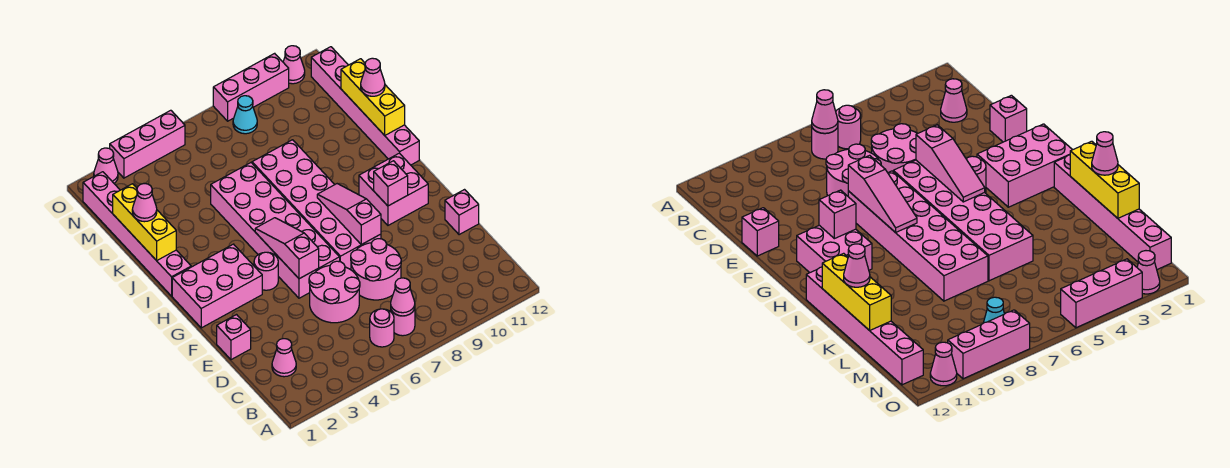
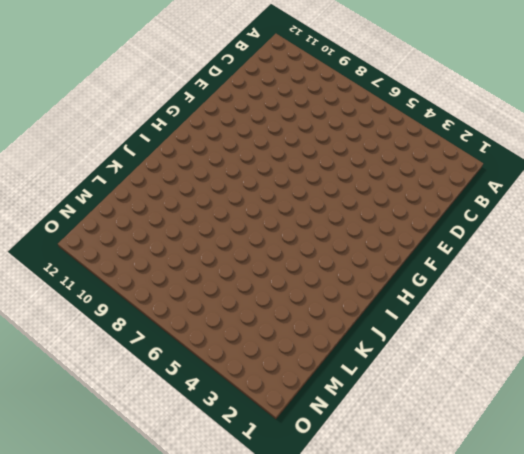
none -> pink 1x1 round brick [370,309,394,347]
none -> pink 1x1 round brick [391,308,415,336]
none -> pink 1x1 cone [272,339,296,377]

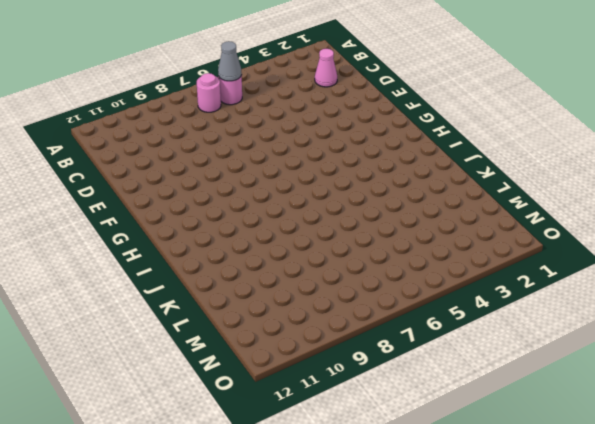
grey 1x1 cone [218,41,242,81] -> none
none -> pink 2x2 round brick [309,261,360,323]
none -> pink 2x2 round brick [351,239,401,300]
none -> pink 1x1 brick [217,315,251,360]

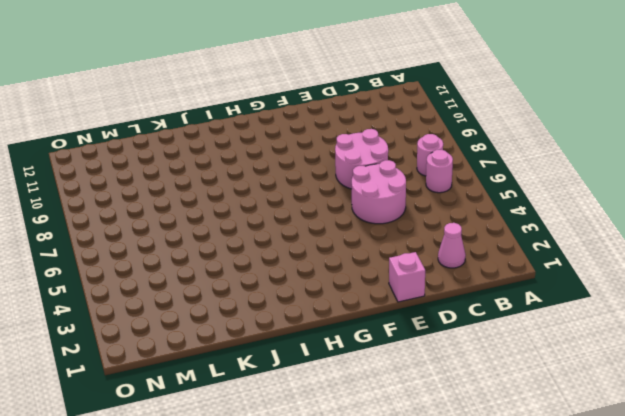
none -> pink 1x1 brick [445,190,479,235]
none -> pink 2x6 brick [211,163,340,298]
none -> pink 2x6 brick [252,140,381,270]

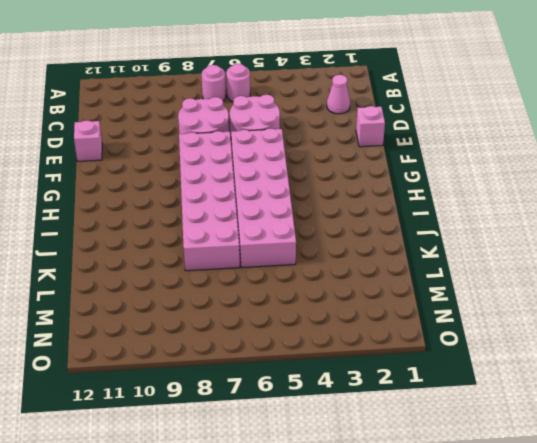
none -> pink 2x3 brick [172,244,262,328]
none -> pink 1x1 round brick [254,252,278,290]
none -> pink 2x2 brick [359,153,428,225]

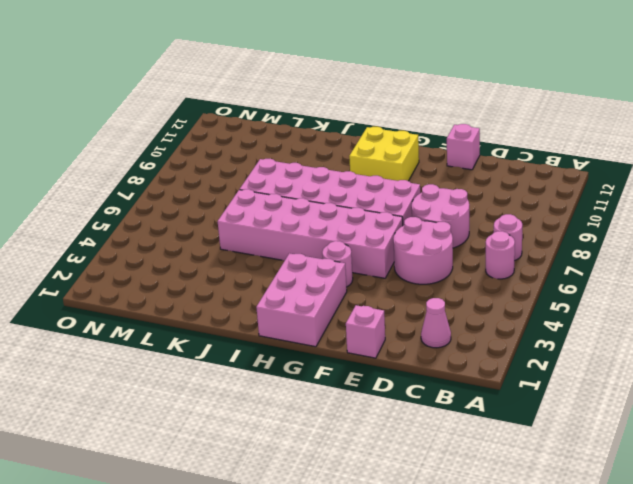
yellow 2x2 brick [349,127,419,181] -> pink 2x2 brick [359,153,428,225]
none -> pink 1x6 brick [83,172,191,296]
none -> pink 1x6 brick [311,47,419,165]
none -> cyan 1x1 cone [233,96,257,134]

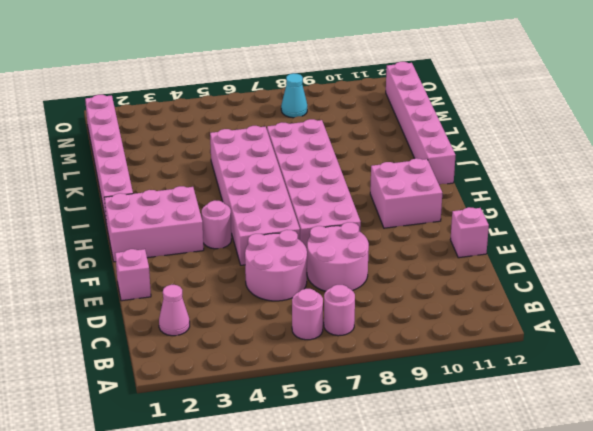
none -> pink 1x1 cone [94,148,118,183]
none -> pink 1x3 brick [110,110,185,178]
none -> pink 1x3 brick [213,53,289,121]

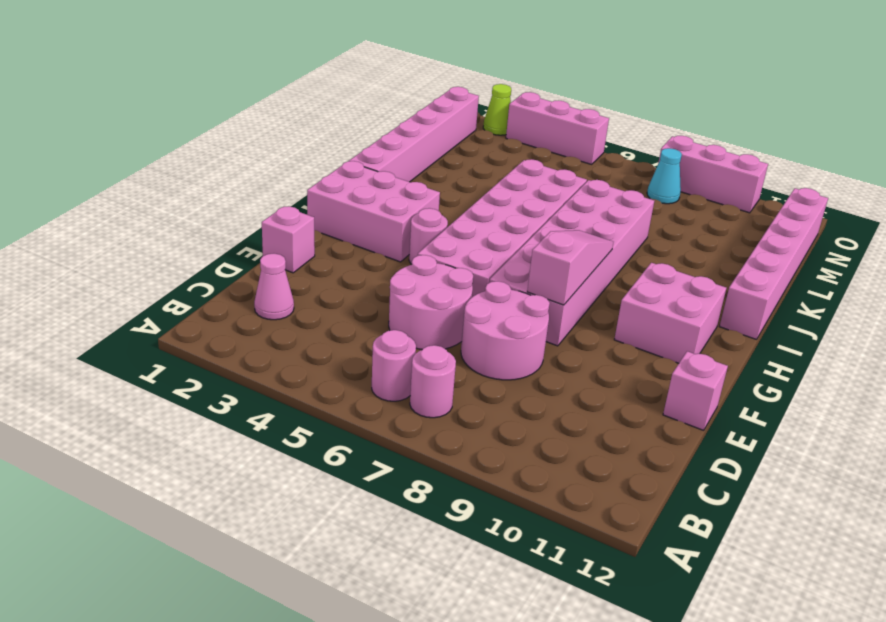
lime 1x1 cone [483,84,511,135] -> pink 1x1 cone [94,148,118,183]
none -> pink 1x1 cone [283,46,305,84]
none -> pink 1x1 cone [391,278,415,316]
none -> pink 1x3 slope [255,218,319,279]

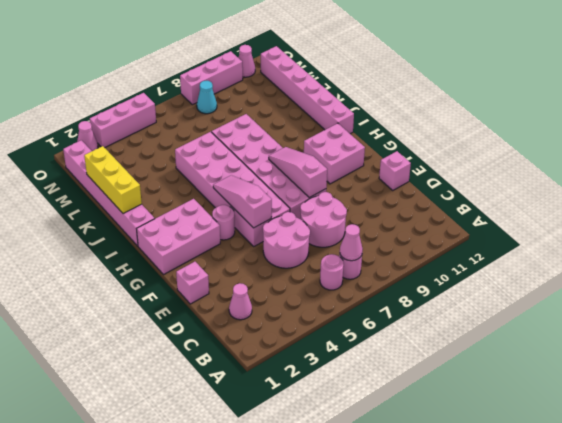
none -> pink 1x1 brick [374,161,408,206]
none -> yellow 1x3 brick [341,59,405,135]
none -> pink 1x1 cone [132,183,157,222]

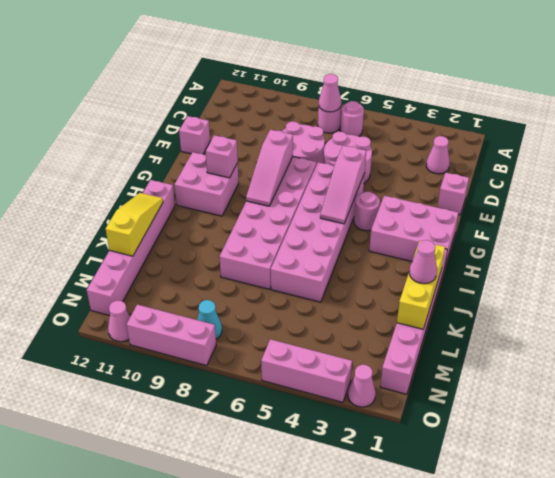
yellow 1x3 slope [106,193,163,256] -> yellow 1x3 brick [341,59,405,135]
none -> pink 1x1 cone [361,58,385,96]

